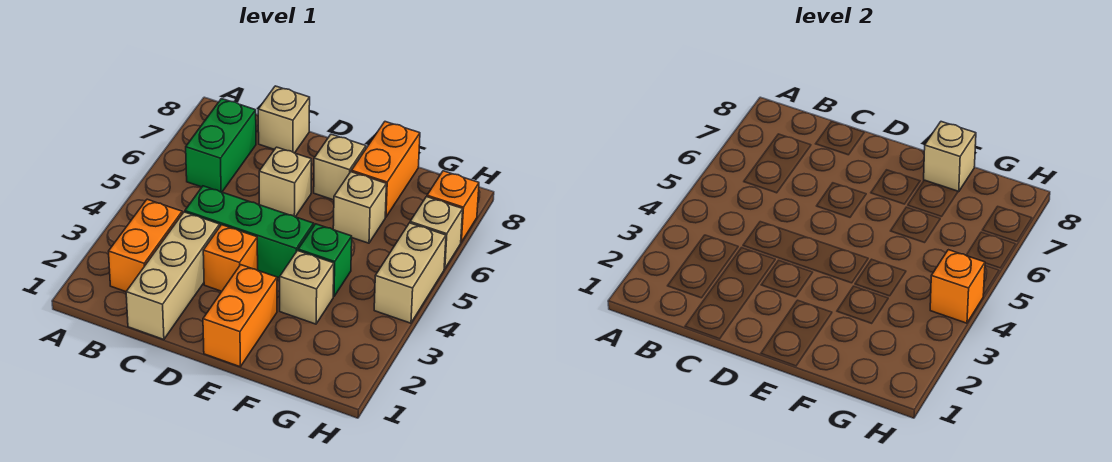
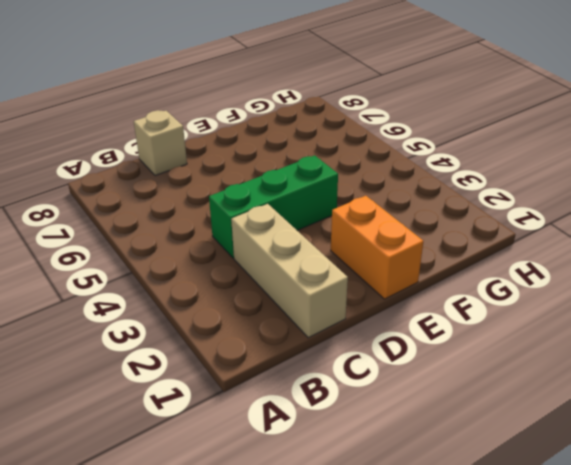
none -> orange 1x2 brick [109,199,182,292]
none -> green 1x2 brick [186,99,256,192]
none -> orange 1x1 brick [203,225,258,291]

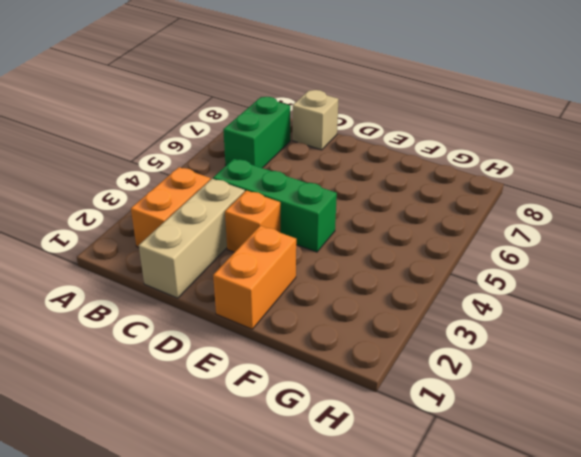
none -> tan 1x1 brick [259,147,312,217]
none -> tan 1x1 brick [314,134,366,200]
none -> tan 1x1 brick [280,251,334,324]

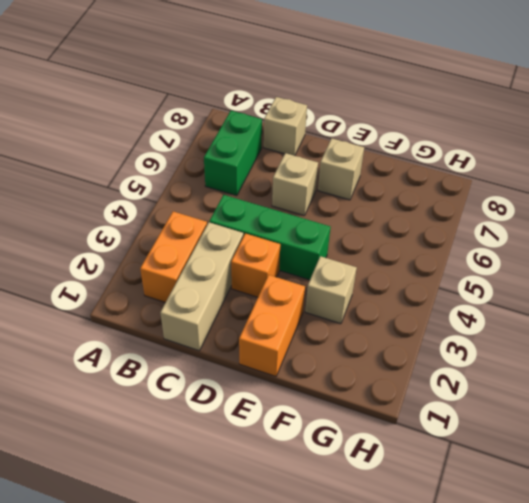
none -> green 1x1 brick [298,224,352,297]
none -> tan 1x1 brick [333,172,386,243]
none -> orange 1x2 brick [351,122,420,217]

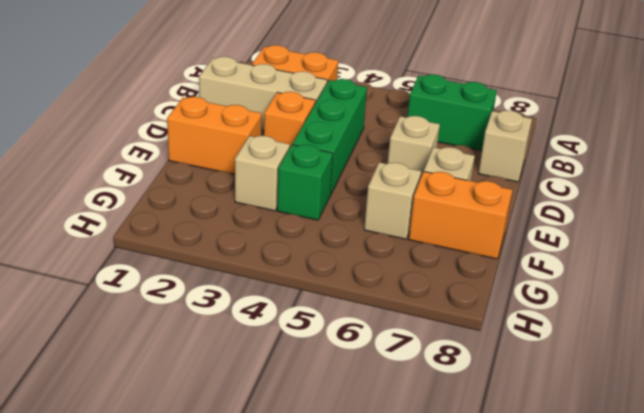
none -> tan 1x2 brick [374,223,446,323]
none -> tan 1x1 brick [410,197,463,269]
none -> orange 1x1 brick [427,171,479,242]

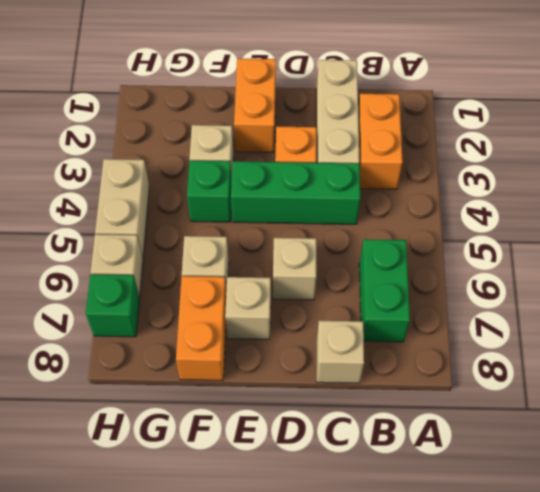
green 1x1 brick [86,274,140,337] -> orange 1x1 brick [427,171,479,242]
none -> tan 1x1 brick [924,122,976,192]
none -> orange 1x1 brick [930,250,985,323]

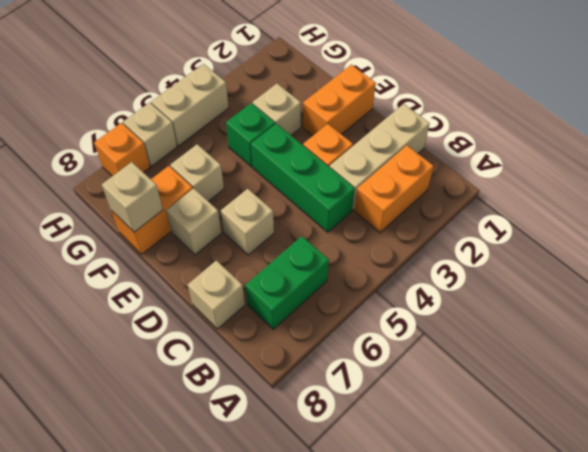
none -> orange 1x1 brick [930,250,985,323]

